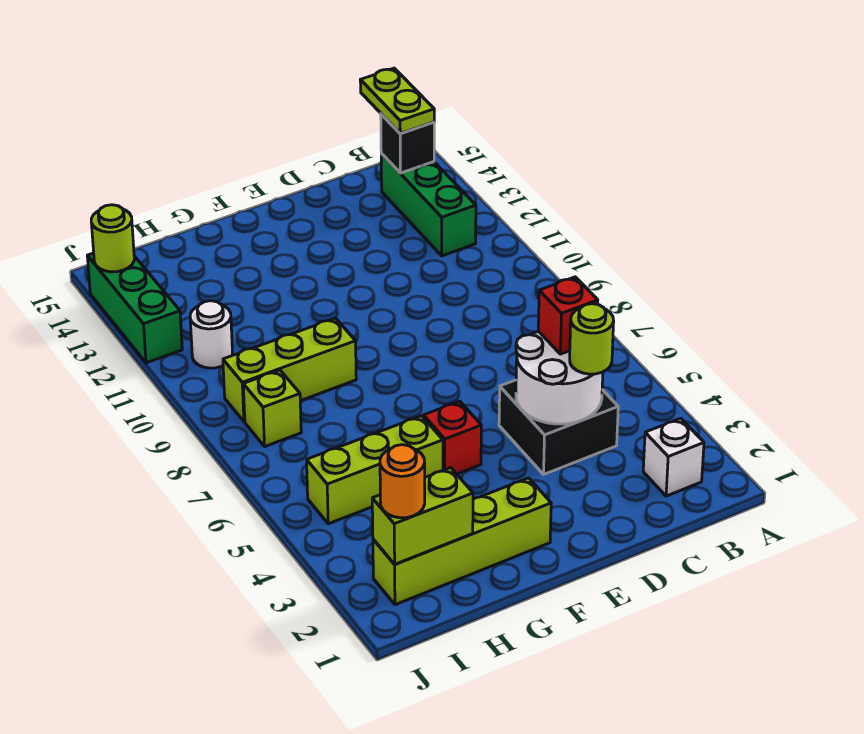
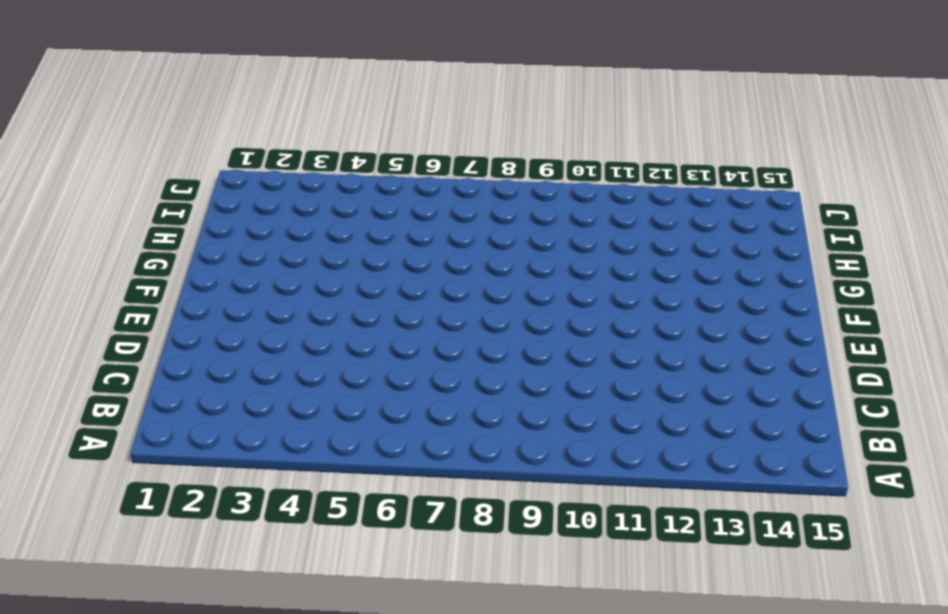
none -> white 1x1 brick [643,418,704,496]
none -> green 1x3 brick [381,154,476,256]
none -> black 2x2 brick [499,380,618,474]

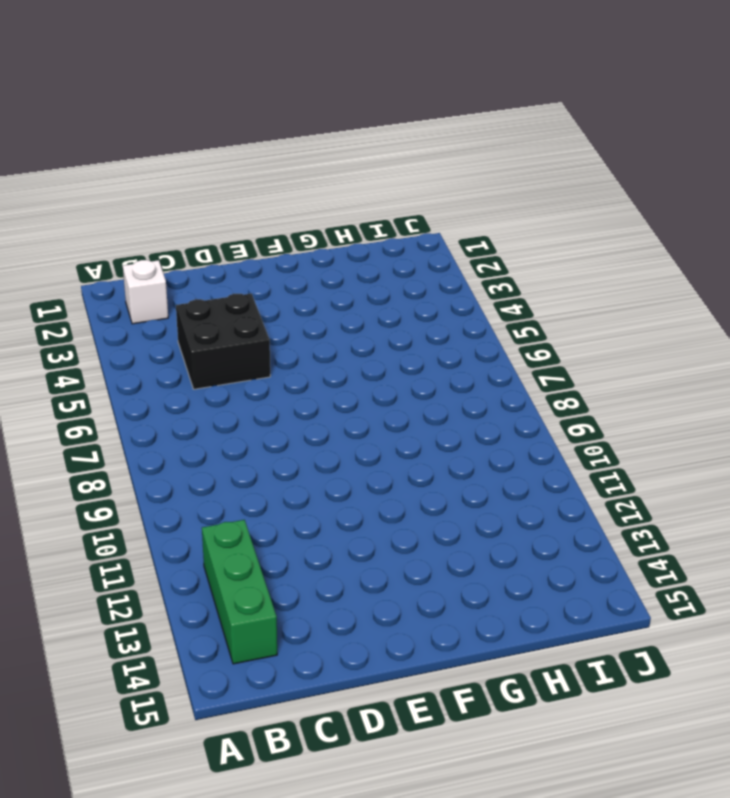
none -> lime 1x4 brick [373,478,551,605]
none -> red 1x1 brick [424,401,481,474]
none -> lime 1x3 brick [307,416,443,524]

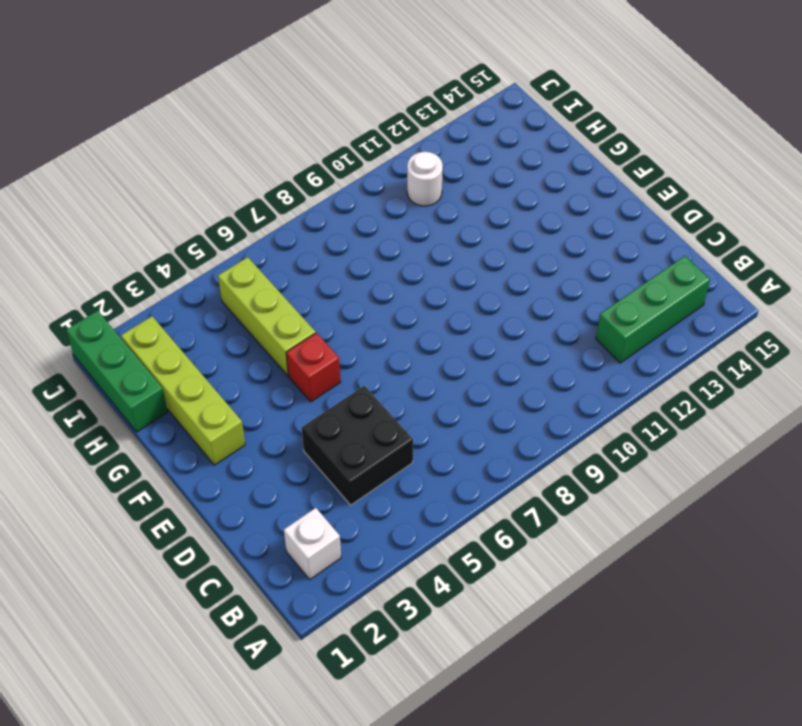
green 1x3 brick [66,311,168,432] -> green 1x3 brick turned to [87,253,182,363]
none -> lime 1x3 brick [223,318,356,422]
none -> lime 1x1 brick [243,370,301,446]
none -> black 1x1 brick [381,114,434,173]

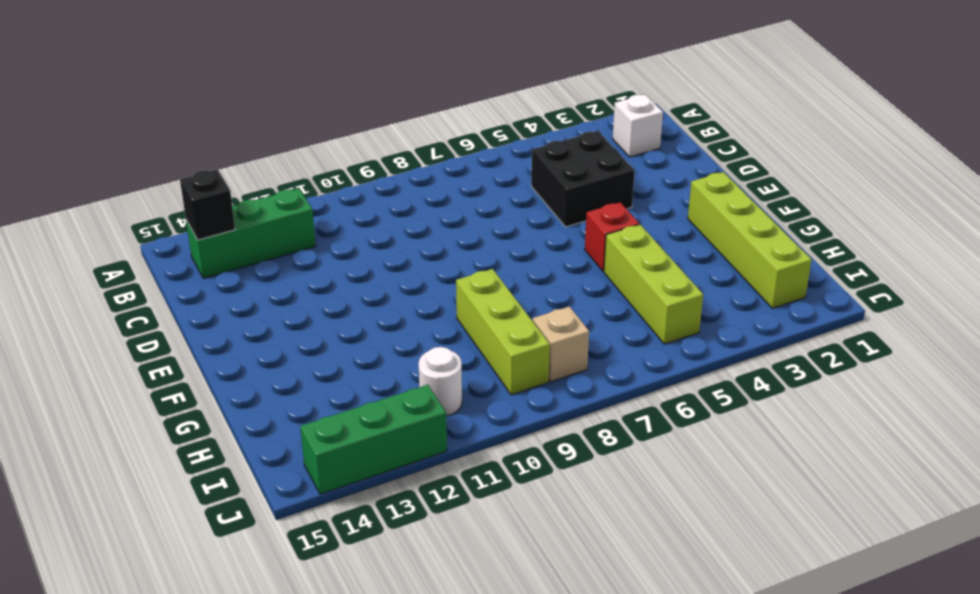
tan 1x1 brick [533,306,589,382] -> lime 1x1 brick [243,370,301,446]
none -> white 2x2 round brick [516,331,603,424]
none -> lime 1x2 brick [372,468,473,564]
none -> lime 1x1 round brick [91,205,134,272]

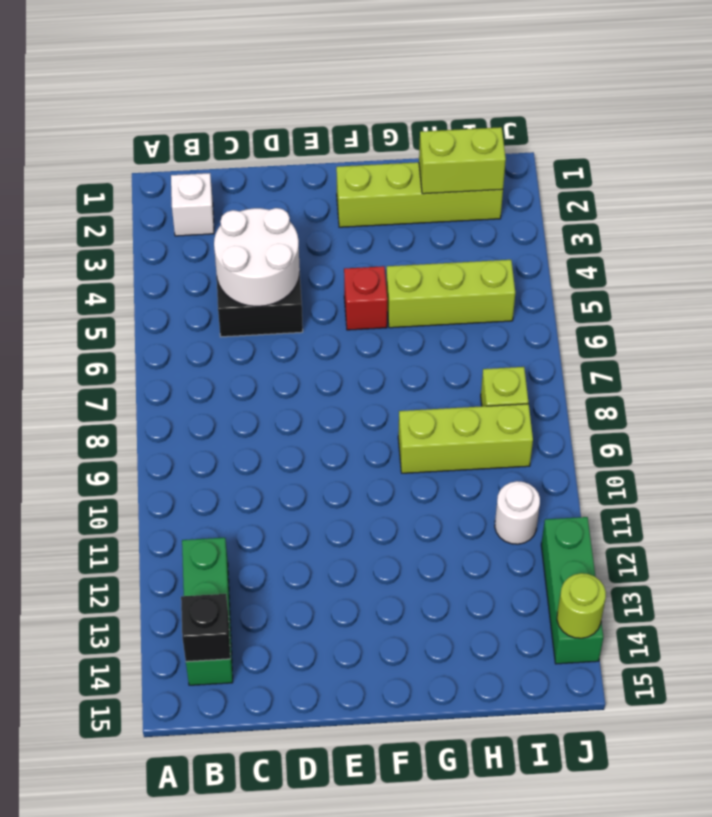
none -> lime 1x2 plate [360,68,434,134]
none -> lime 1x1 round brick [570,304,614,374]
none -> red 1x1 brick [538,277,598,354]

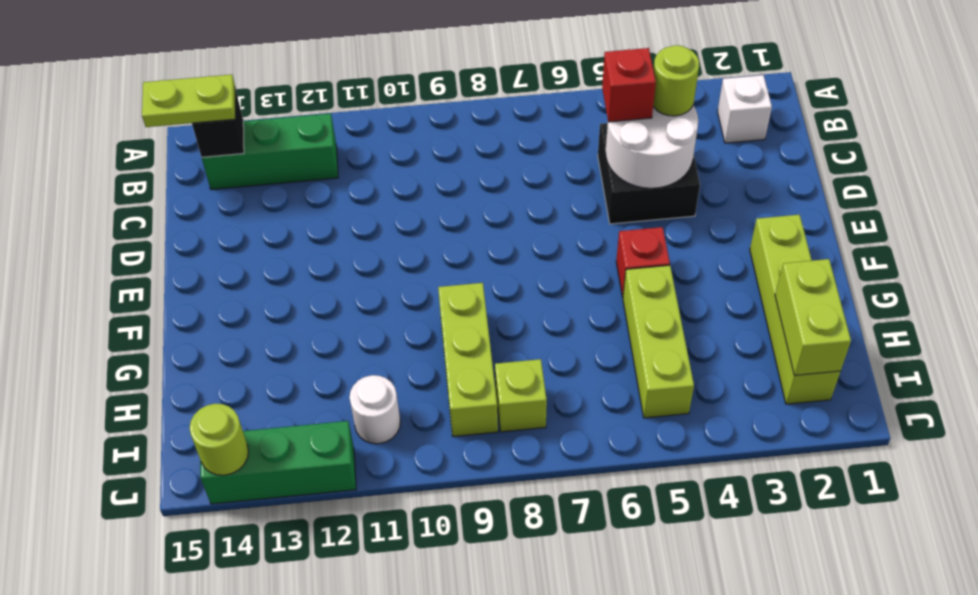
none -> orange 1x1 round brick [380,445,425,518]

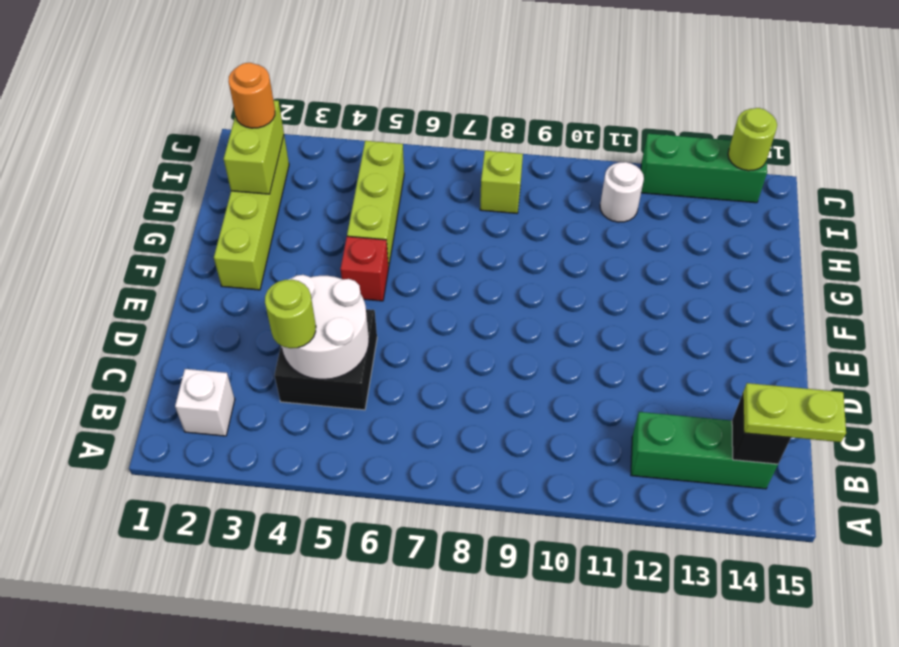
none -> lime 1x3 brick [223,318,356,422]
none -> red 1x1 brick [538,277,598,354]

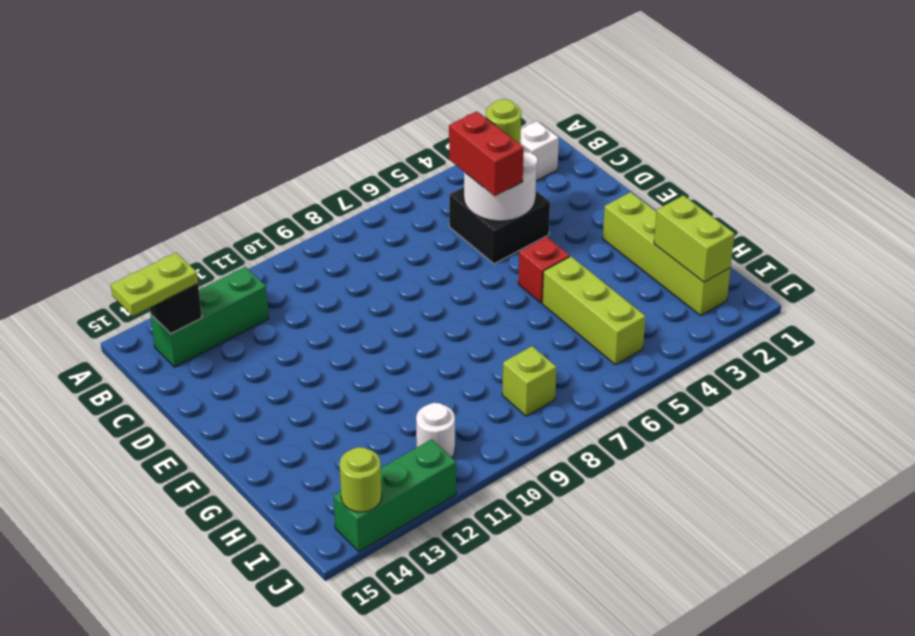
red 1x2 brick [449,111,524,196] -> red 1x1 brick [538,277,598,354]
none -> lime 1x3 brick [223,318,356,422]
none -> orange 1x1 round brick [380,445,425,518]

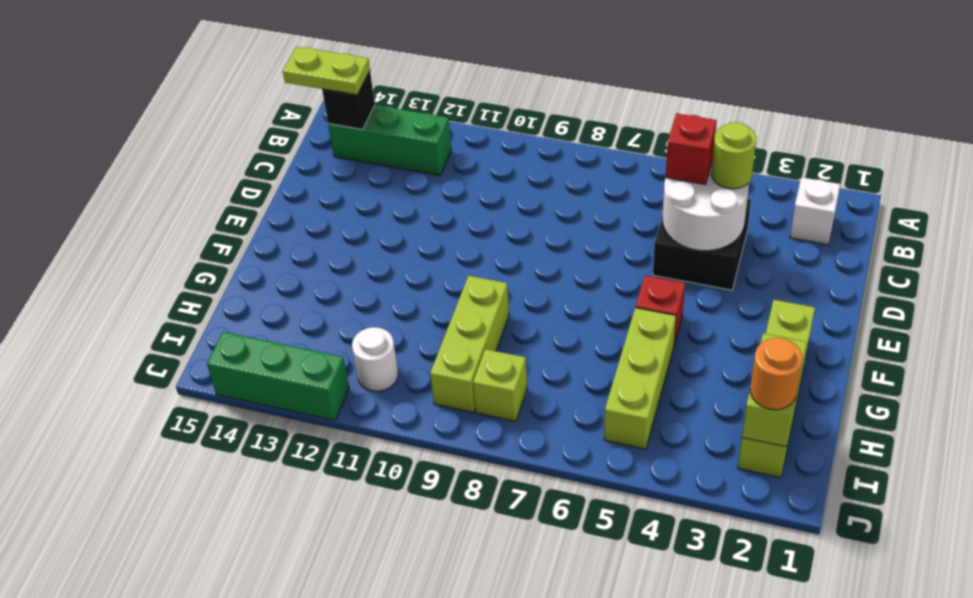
none -> lime 1x1 round brick [91,205,134,272]

